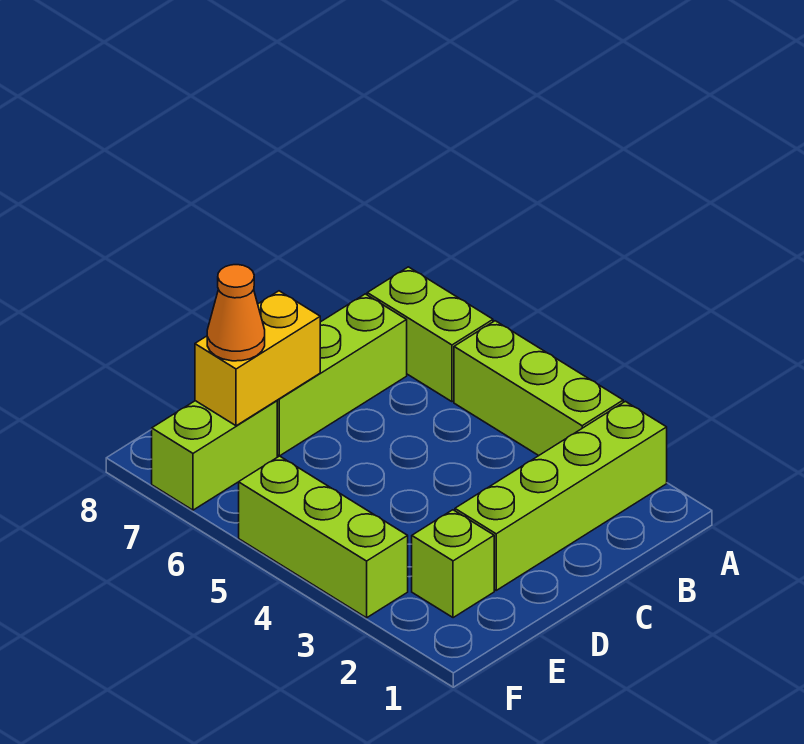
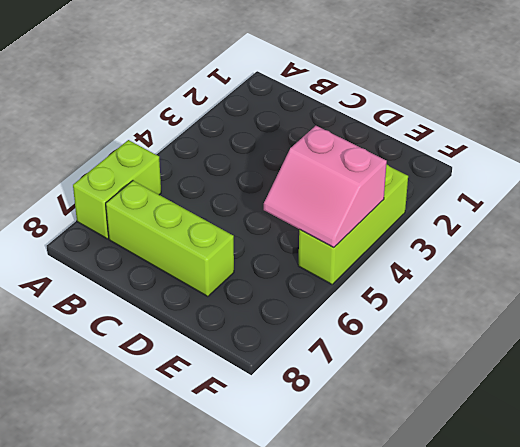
pink 2x2 slope [264,126,387,247] -> none
none -> lime 1x4 brick [455,401,667,590]
none -> lime 1x3 brick [454,321,623,456]

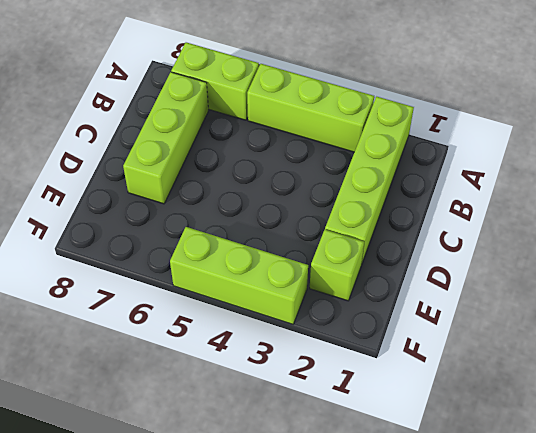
none -> lime 1x2 brick [152,401,277,510]
none -> yellow 1x2 brick [195,291,320,426]

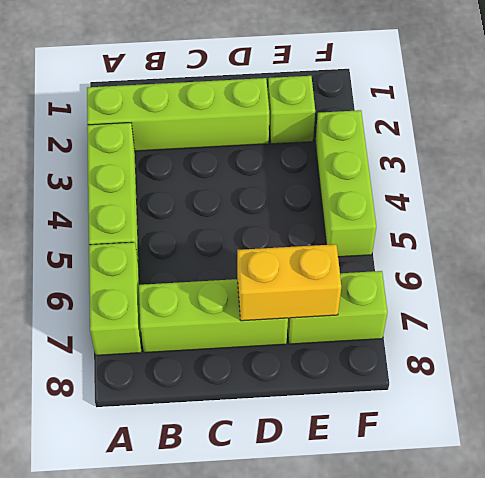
none -> orange 1x1 cone [207,265,265,361]

